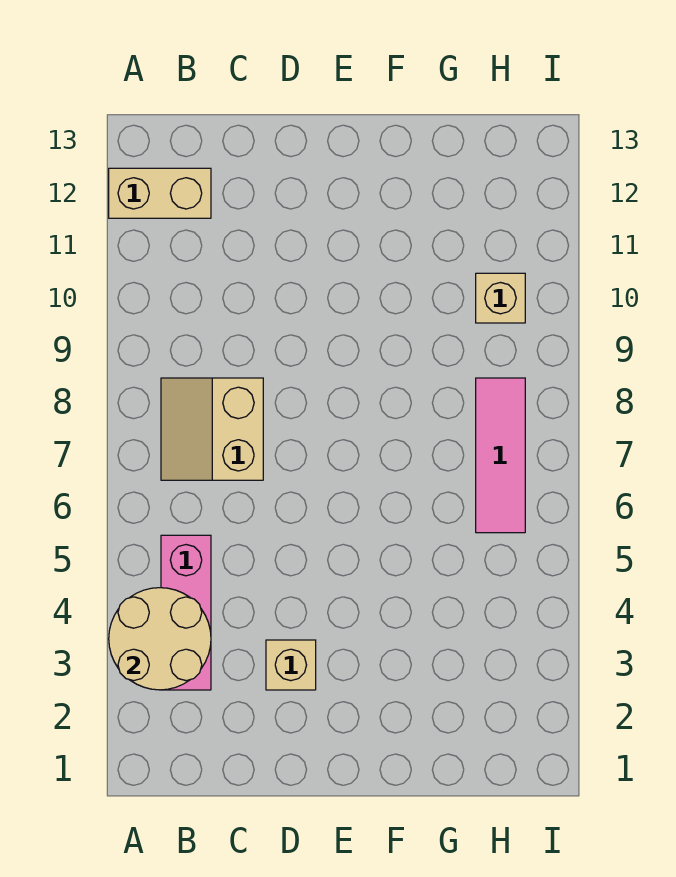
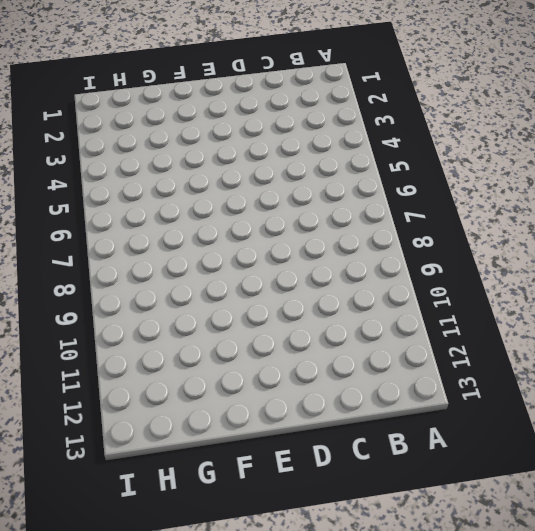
none -> tan 1x2 brick [109,168,211,218]
none -> pink 1x3 brick [161,535,211,690]

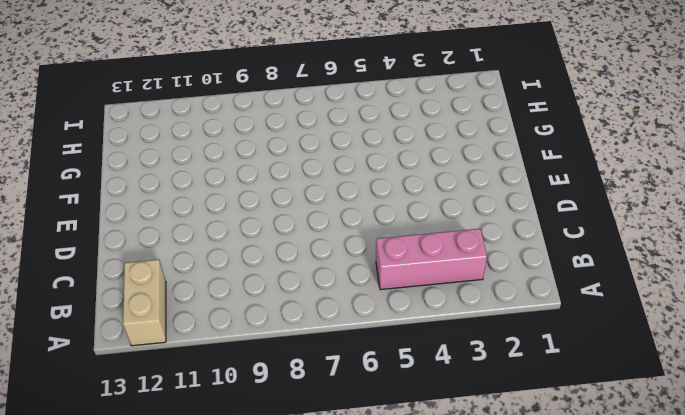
none -> tan 2x2 slope [161,378,263,480]
none -> tan 1x1 brick [266,640,316,690]

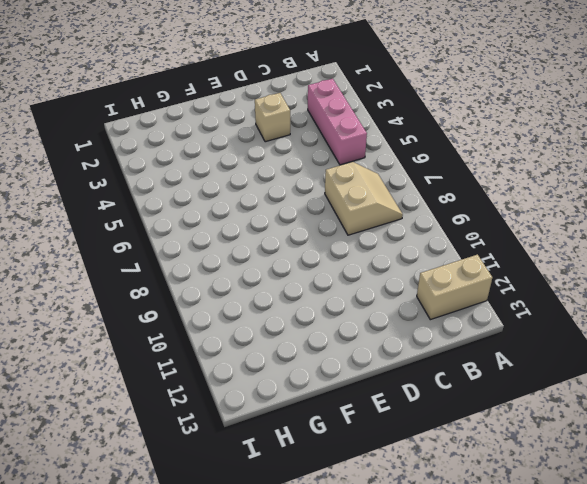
none -> pink 1x3 tile [476,378,525,533]
none -> tan 1x1 brick [476,273,525,323]

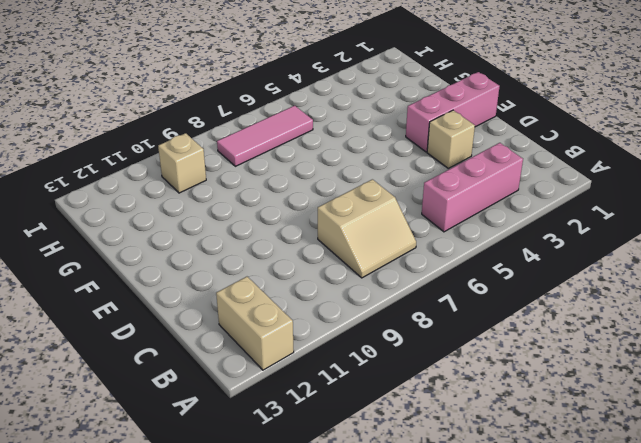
pink 1x3 brick [406,72,500,152] -> none
none -> tan 2x2 round brick [109,588,211,690]

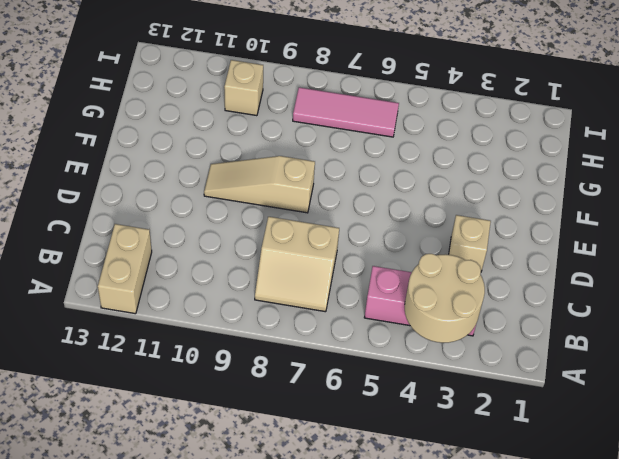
tan 1x3 slope [204,156,315,213] -> none

